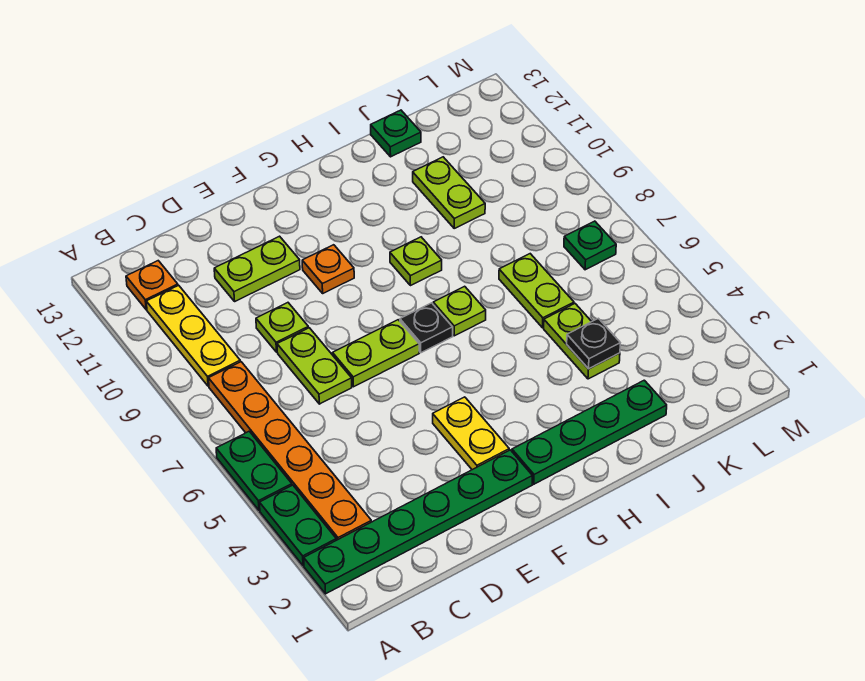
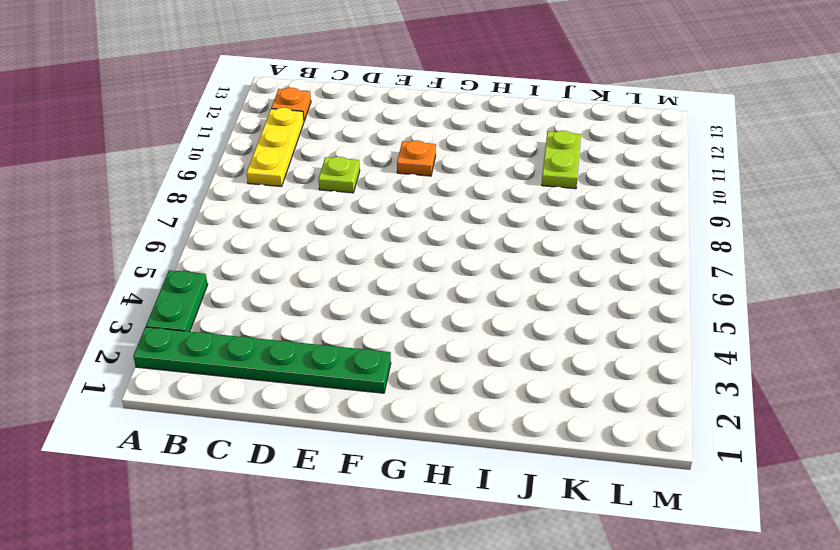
none -> green 1x2 plate [216,431,292,510]
none -> orange 1x6 plate [209,362,371,540]
none -> lime 1x2 plate [277,328,352,404]

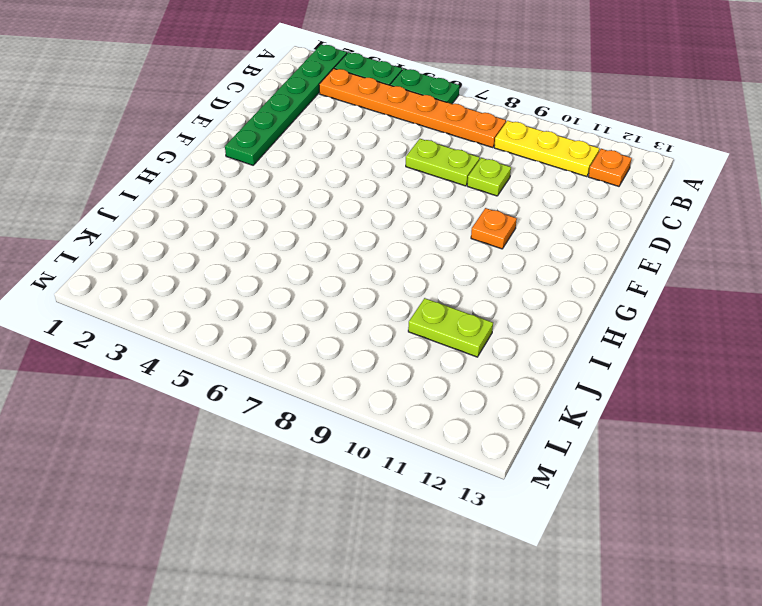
none -> lime 1x2 plate [214,236,300,301]
none -> lime 1x2 plate [333,320,419,387]
none -> yellow 1x2 plate [433,397,509,470]

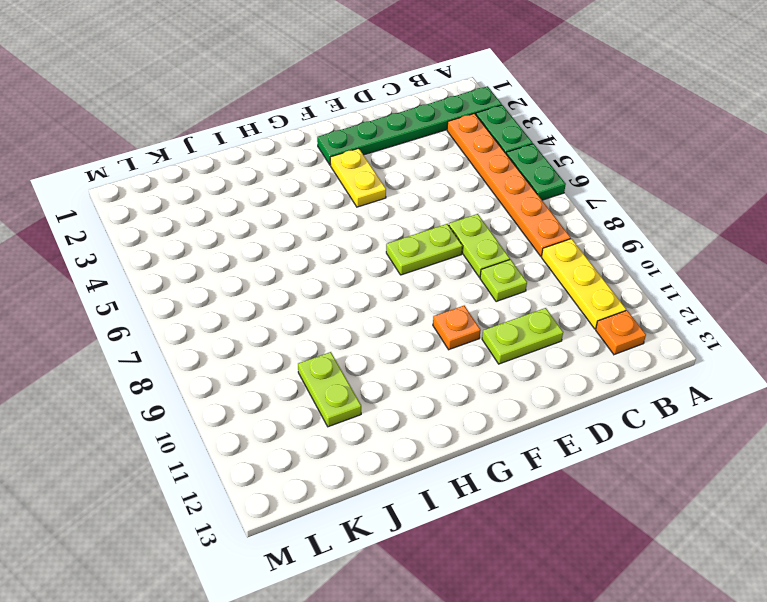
none -> green 1x4 plate [512,380,667,484]
none -> black 1x1 plate [400,303,453,353]
none -> lime 1x1 plate [433,286,486,336]

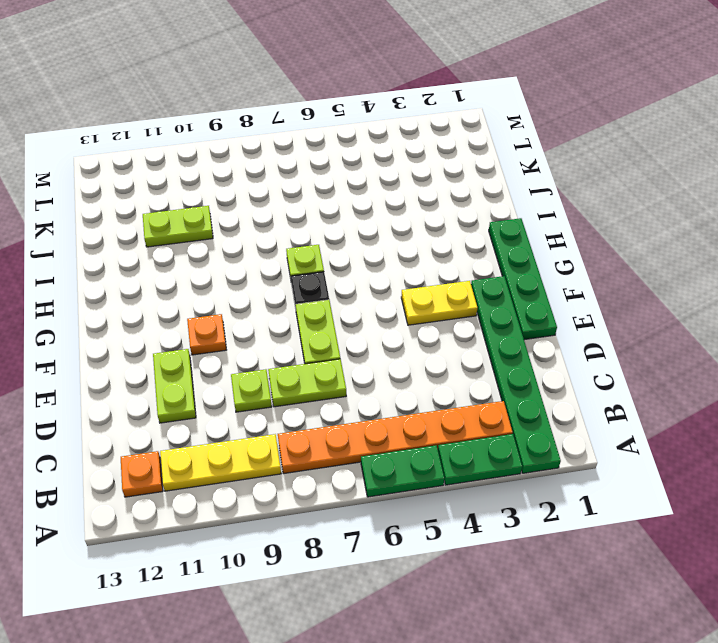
green 1x4 plate [489,218,557,340] -> green 1x4 plate moved to [512,380,667,484]
none -> lime 1x1 plate [390,237,442,286]
none -> lime 1x2 plate [544,304,620,379]
none -> lime 1x2 plate [499,254,574,328]

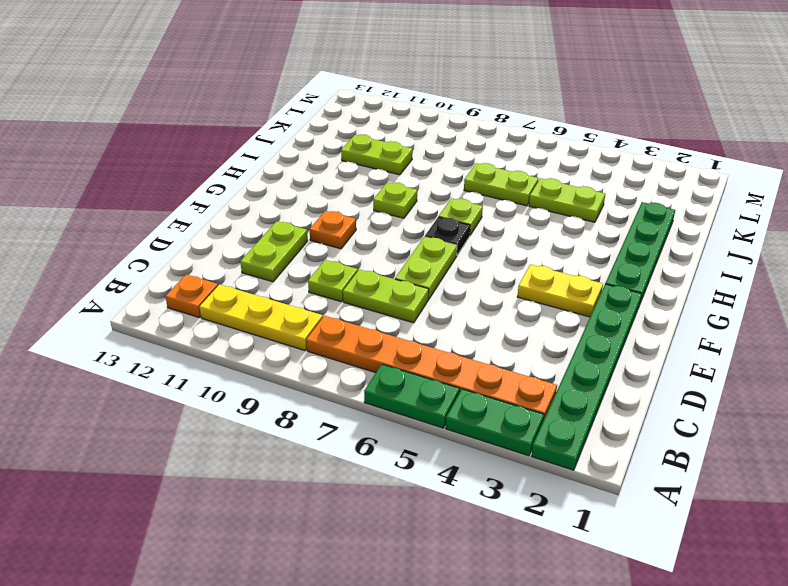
none -> green 1x1 plate [371,110,421,157]
none -> green 1x1 plate [564,221,616,270]
none -> black 1x1 plate [567,318,620,369]

